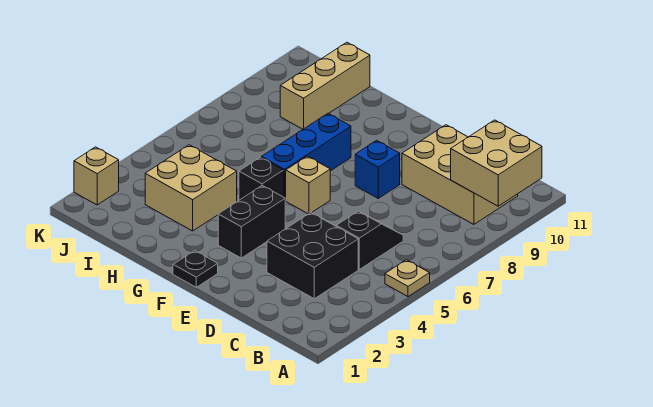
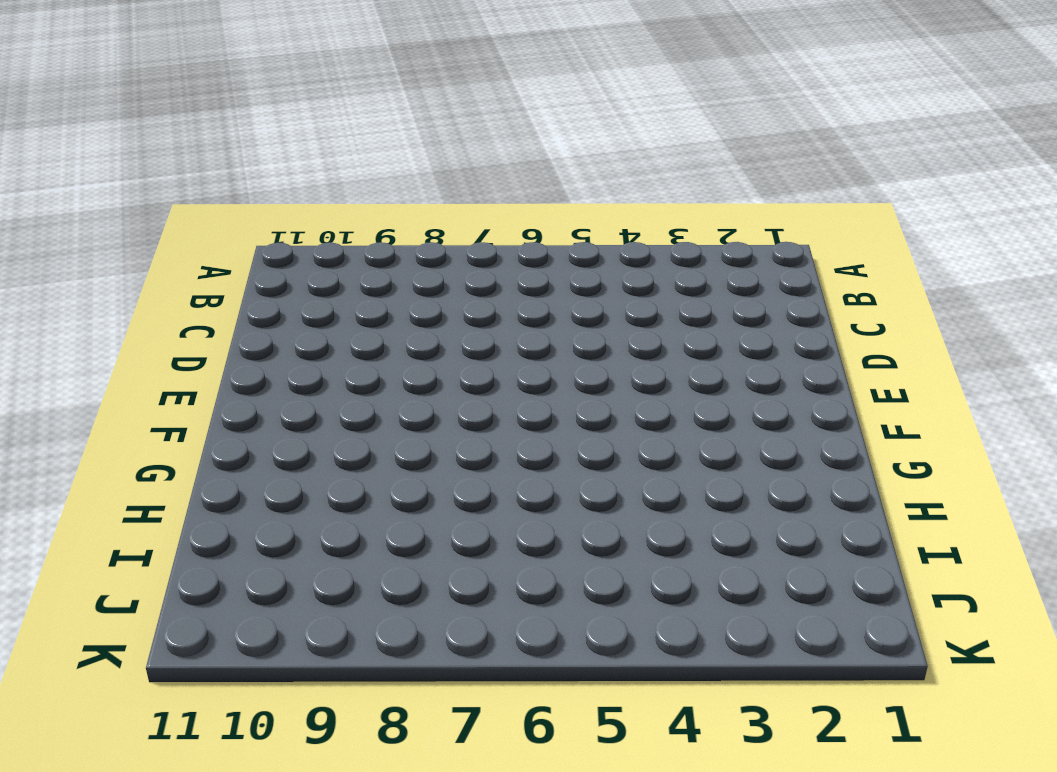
none -> tan 1x1 plate [385,260,430,297]
none -> tan 2x3 brick [402,125,518,224]
none -> black 2x2 brick [267,213,358,299]

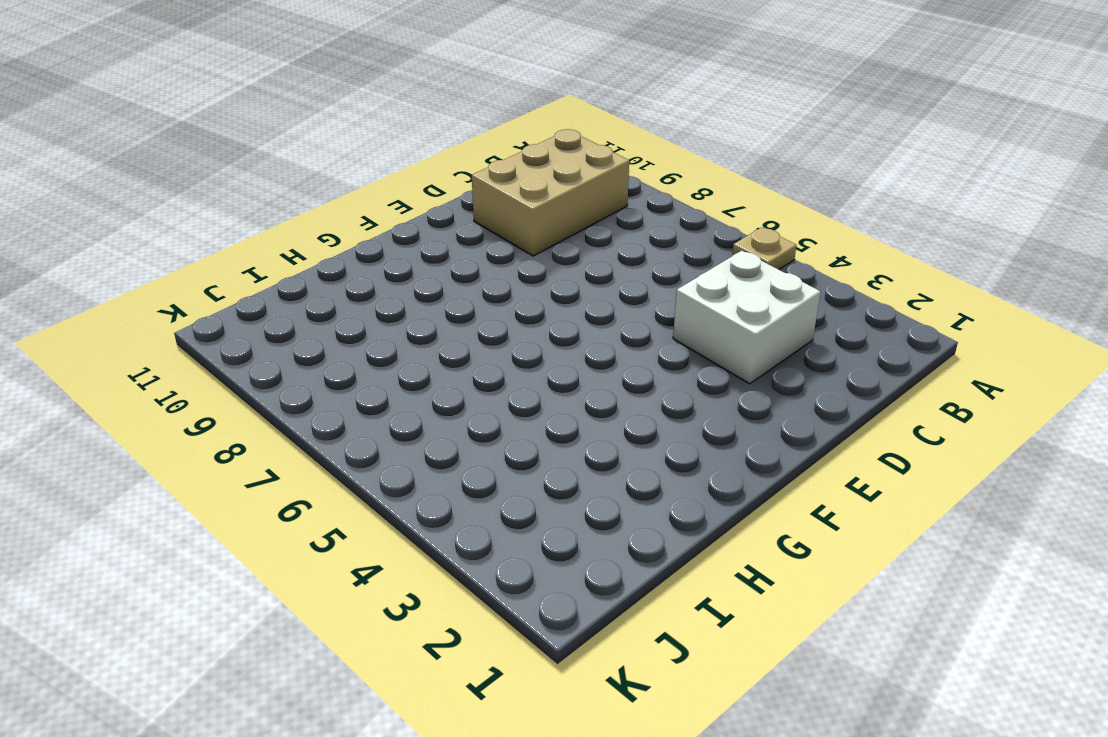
white 2x2 brick [673,251,820,384] -> black 2x2 brick [267,213,358,299]
none -> black 1x2 slope [336,211,403,269]
none -> blue 1x1 brick [355,140,400,198]
none -> black 1x1 plate [173,251,218,287]

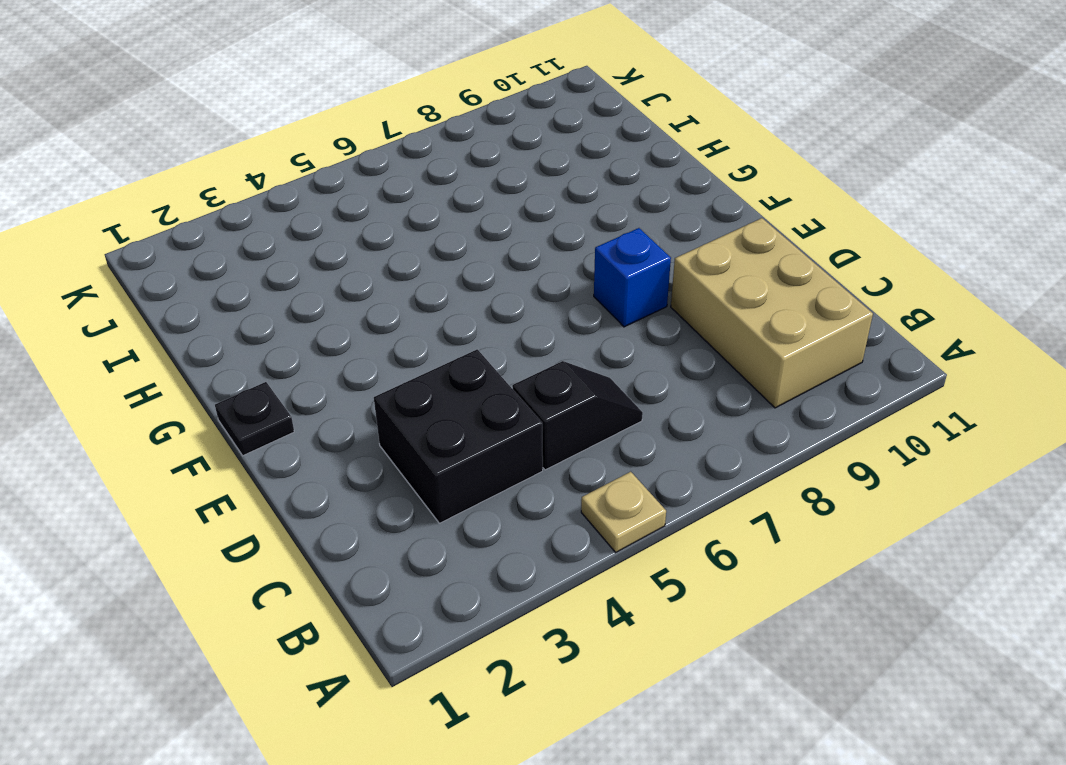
none -> black 1x2 brick [218,186,285,258]
none -> tan 1x1 brick [285,156,330,214]
none -> black 1x1 brick [239,157,284,200]

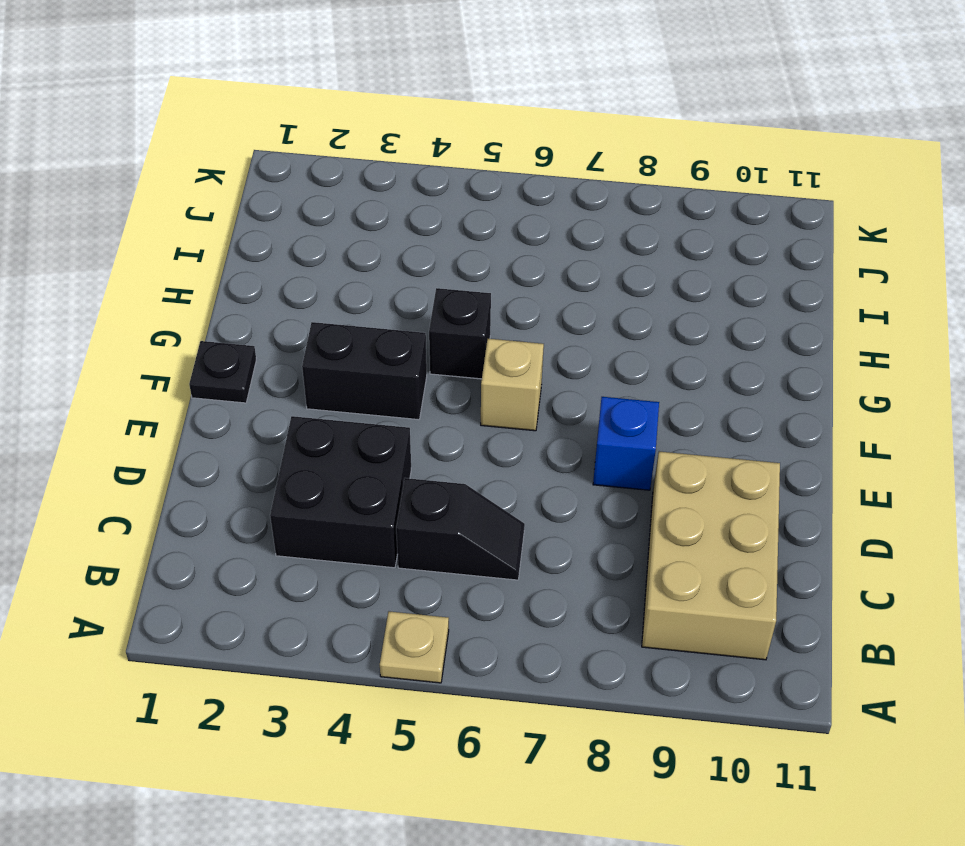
none -> blue 1x3 brick [261,114,351,200]
none -> tan 2x2 brick [145,145,237,231]
none -> tan 1x3 brick [280,42,370,129]

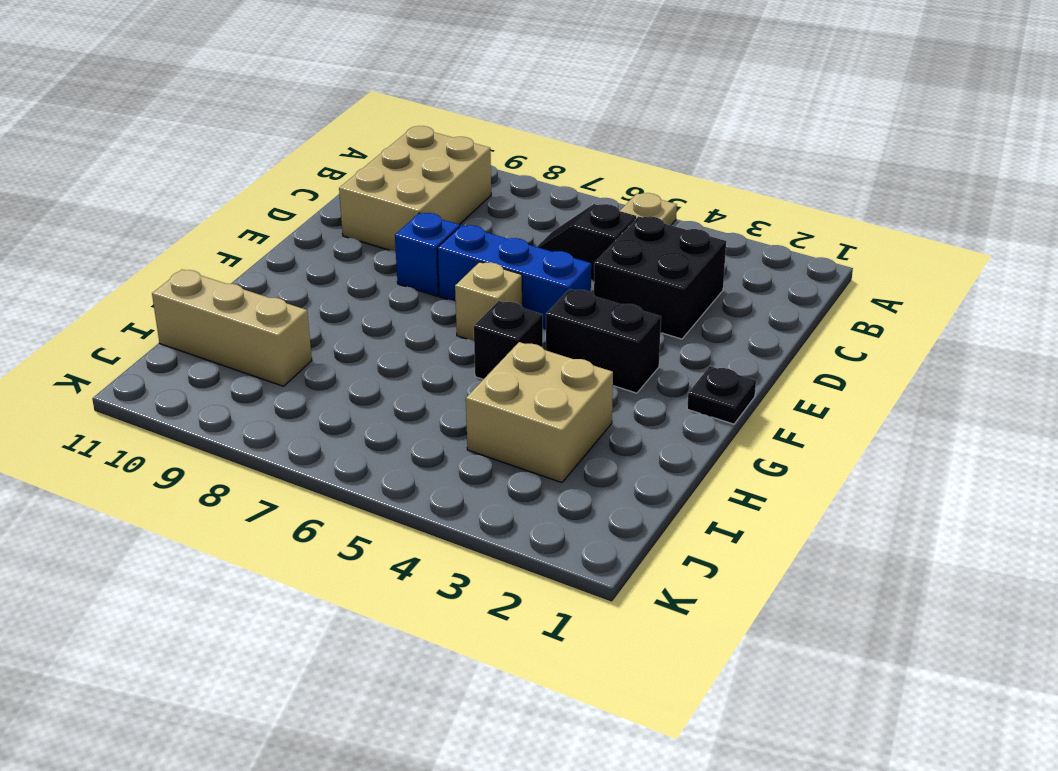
blue 1x3 brick [437,225,591,330] -> blue 1x3 brick moved to [261,114,351,200]
none -> tan 1x1 brick [74,147,119,205]
none -> tan 2x2 brick [451,120,542,206]

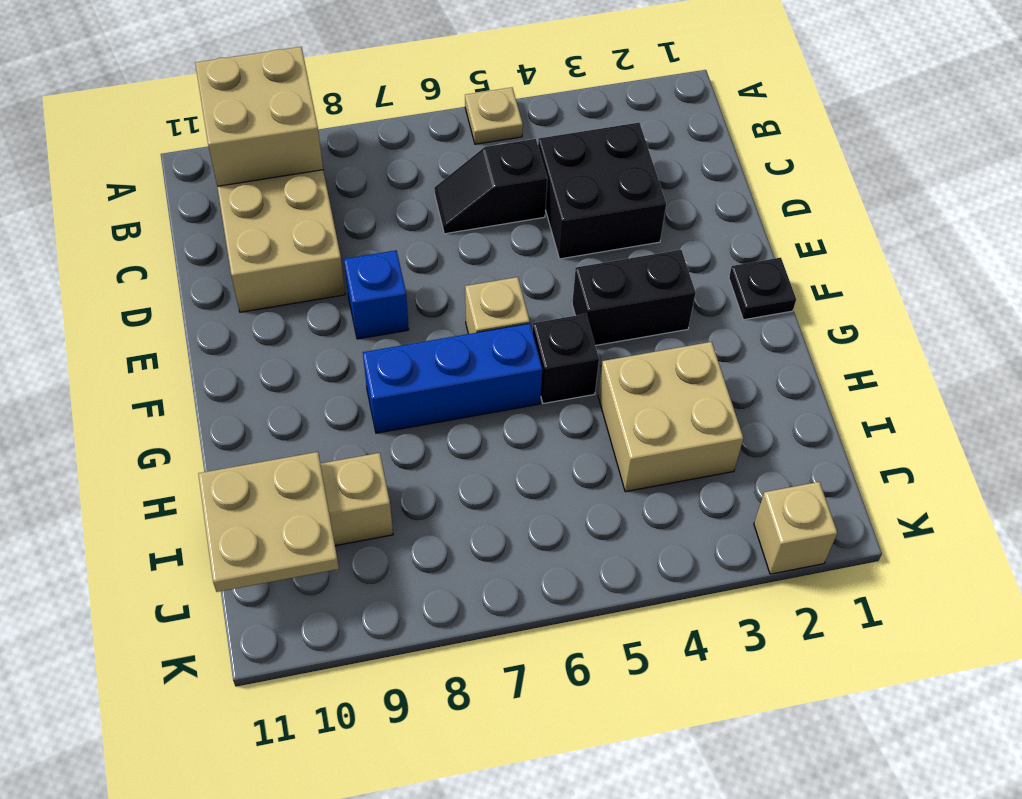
tan 2x2 plate [198,452,339,592] -> none

